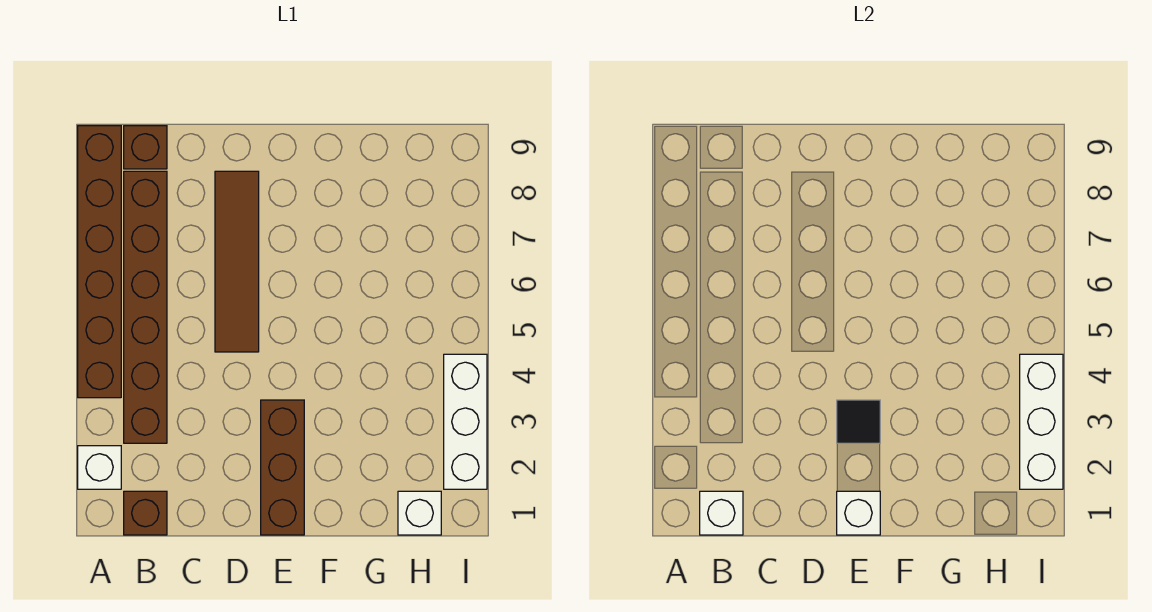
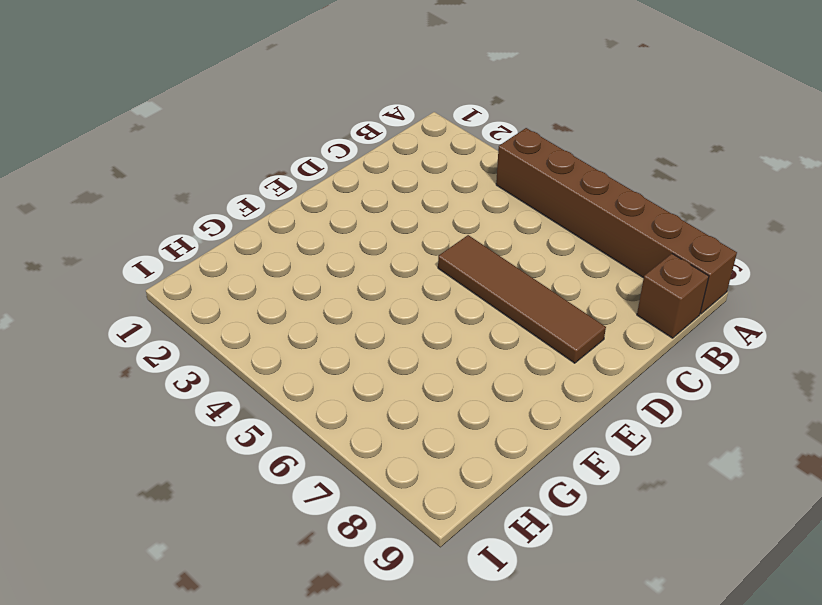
none -> white 1x1 brick [78,446,121,489]
none -> brown 1x1 brick [124,491,167,535]
none -> brown 1x6 brick [124,171,167,443]

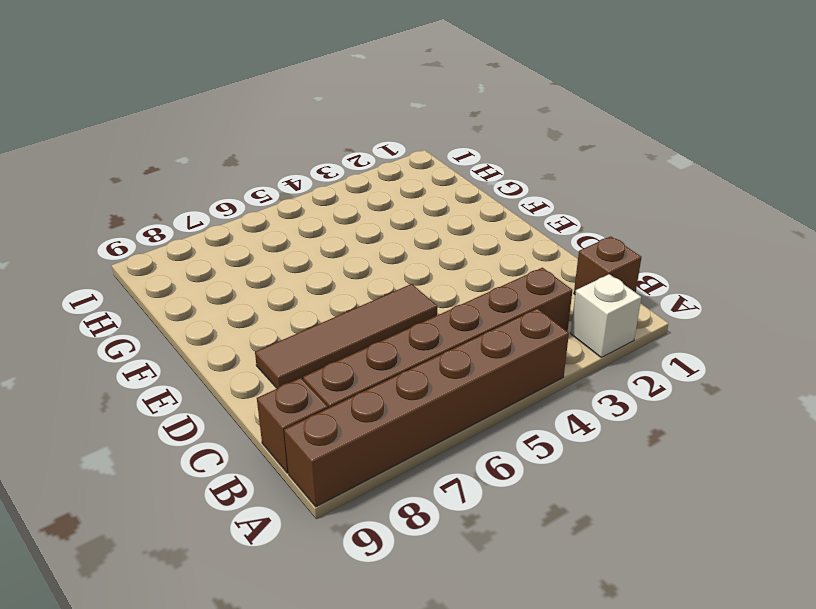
none -> brown 1x3 brick [261,400,304,535]
none -> white 1x1 brick [398,491,441,535]
none -> white 1x3 brick [444,354,487,489]

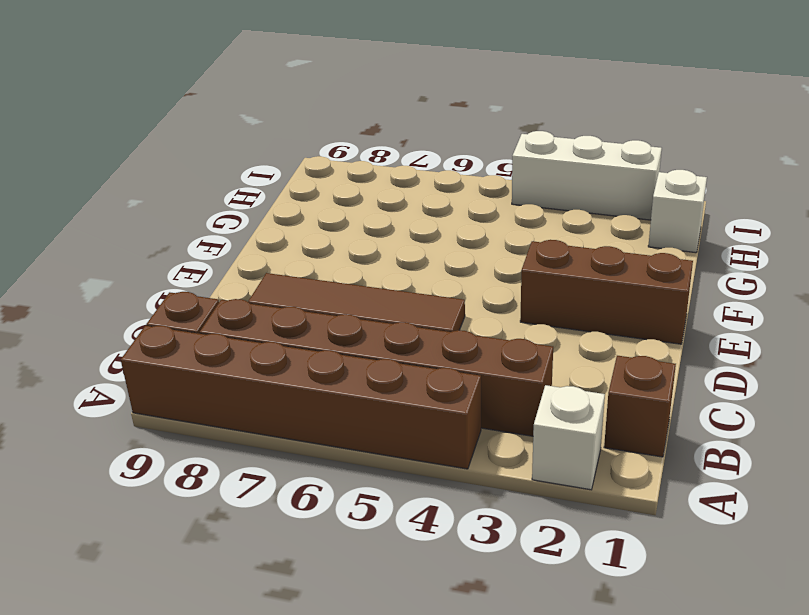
none -> white 1x1 brick [700,491,743,535]
none -> white 1x1 brick [837,491,880,535]
none -> black 1x1 tile [837,400,880,443]

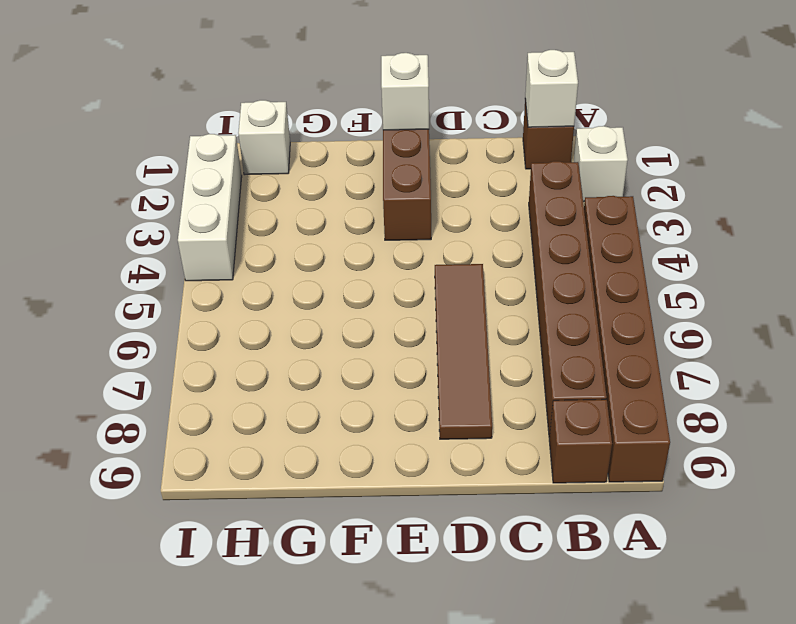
none -> black 1x1 tile [837,400,880,443]
none -> white 1x3 brick [1020,354,1063,489]

